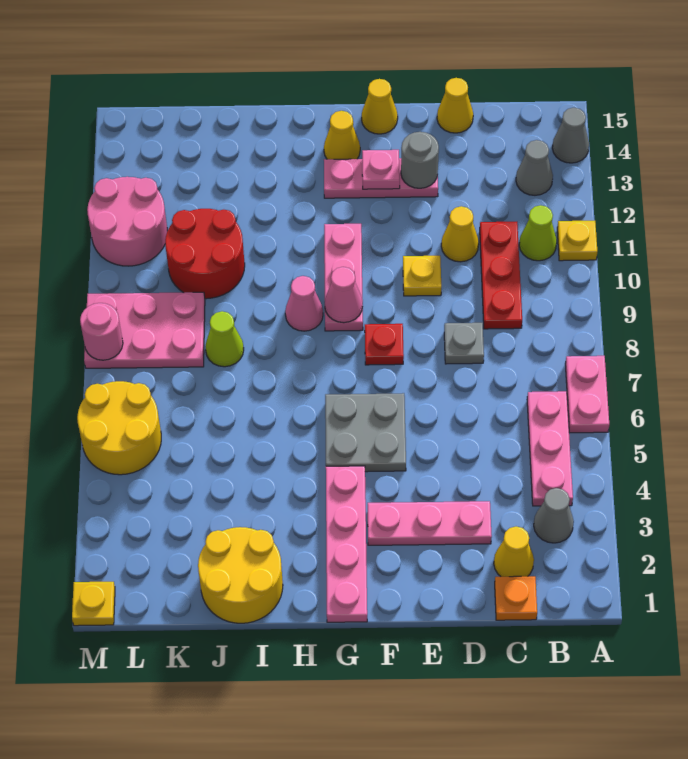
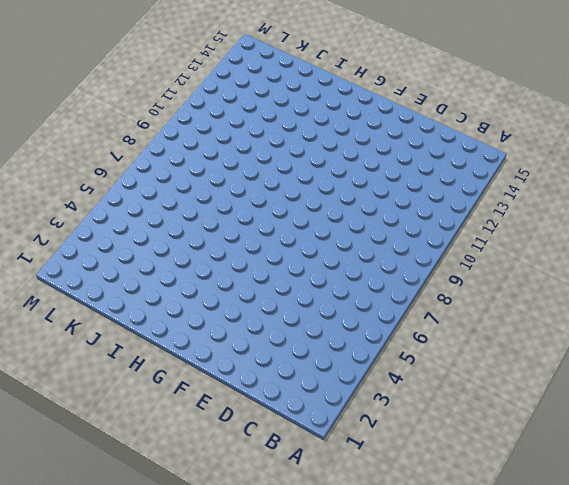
none -> pink 1x2 plate [565,356,609,433]
none -> yellow 1x1 plate [557,221,597,261]
none -> grey 1x1 cone [552,108,589,163]
none -> grey 1x1 cone [534,488,574,543]

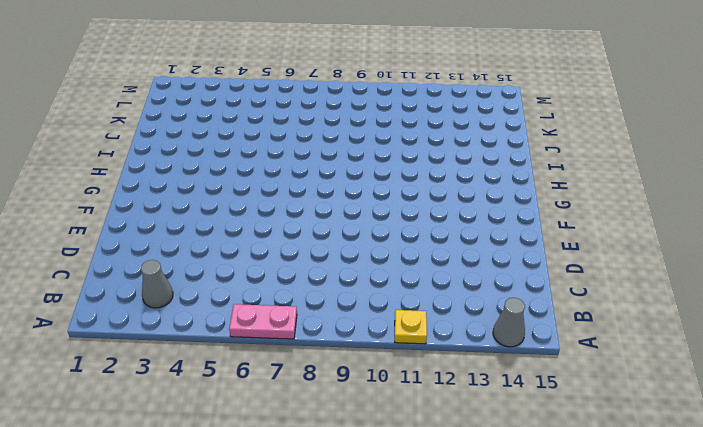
none -> pink 1x3 plate [527,391,573,506]
none -> lime 1x1 cone [519,205,557,261]
none -> grey 1x1 cone [516,140,553,195]
none -> orange 1x1 plate [495,576,537,620]

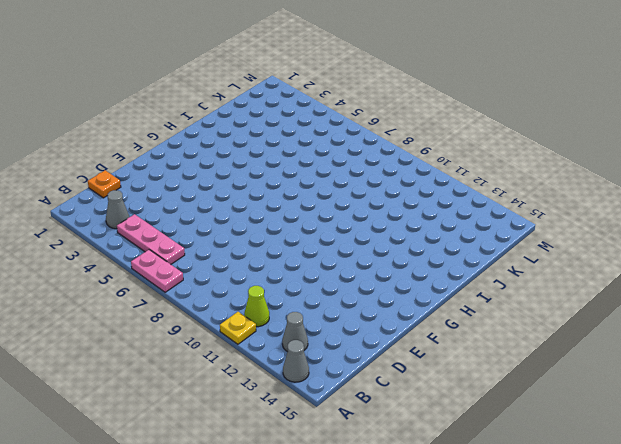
none -> yellow 1x1 cone [494,527,534,577]
none -> red 1x3 plate [480,222,522,329]
none -> pink 1x3 plate [368,501,492,545]
none -> grey 1x1 plate [444,323,484,364]

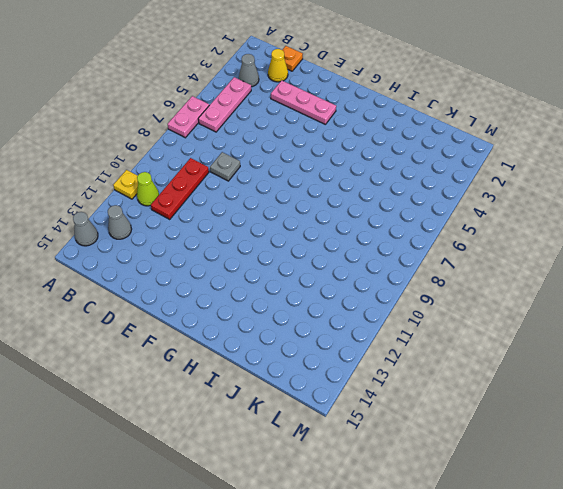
none -> yellow 1x1 cone [441,206,479,262]
none -> yellow 1x1 cone [437,78,473,133]
none -> yellow 1x1 plate [403,256,441,296]
none -> pink 1x3 plate [324,158,438,198]

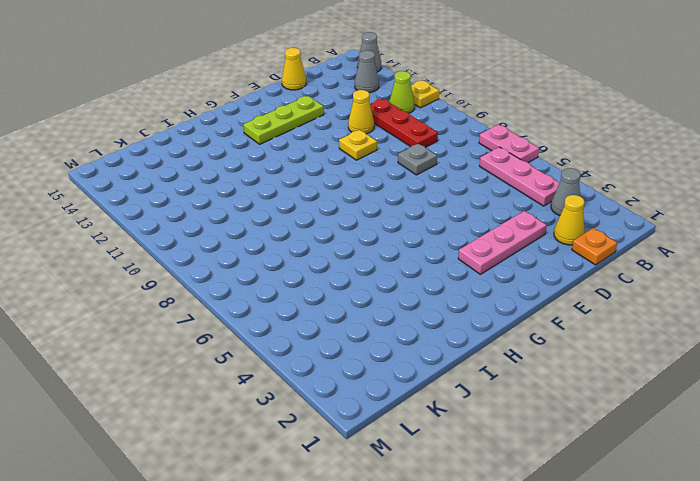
lime 1x3 plate [243,96,324,144] -> pink 1x3 plate [324,158,438,198]
none -> grey 2x2 plate [325,393,406,472]
none -> red 1x1 plate [365,324,404,365]
none -> yellow 1x1 cone [362,79,398,134]
none -> pink 1x4 plate [326,466,367,622]

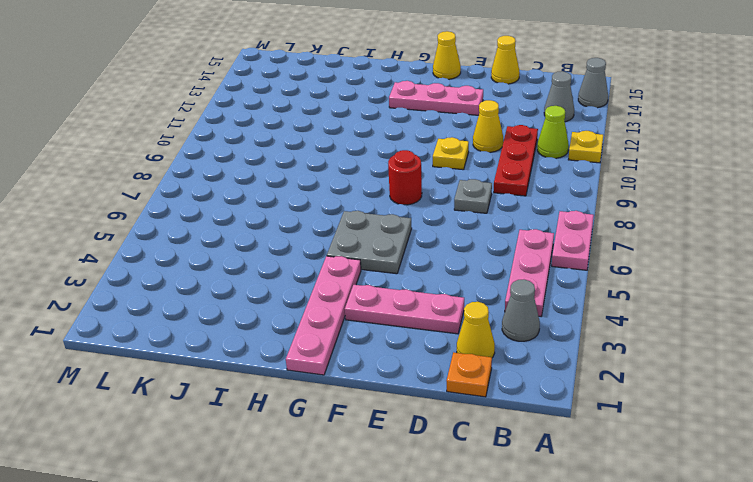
red 1x1 round brick [388,150,422,205] -> red 1x1 plate [365,324,404,365]
none -> pink 1x3 plate [324,224,363,331]
none -> yellow 1x1 cone [324,111,360,159]
none -> pink 1x1 cone [285,276,323,331]
none -> yellow 2x2 round brick [198,527,283,623]

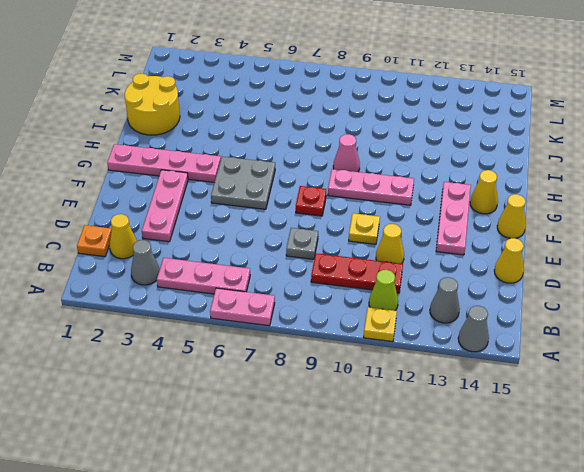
none -> lime 1x1 cone [205,311,244,367]
none -> red 2x2 round brick [165,209,245,299]
none -> pink 2x3 plate [84,292,205,368]
none -> yellow 2x2 round brick [77,381,161,475]

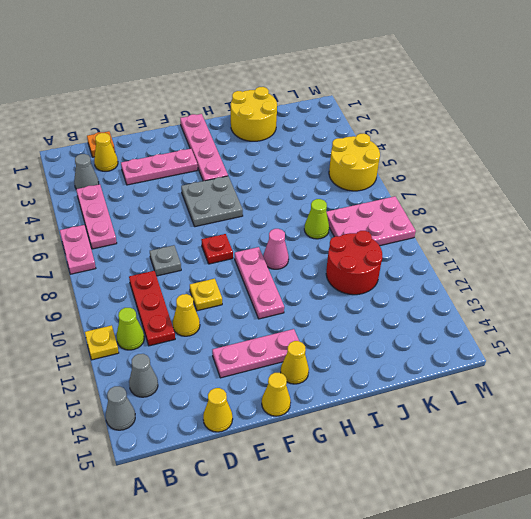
none -> pink 2x2 round brick [87,177,167,266]
none -> yellow 1x1 plate [72,582,115,626]
none -> grey 1x1 round brick [401,132,439,188]
none -> pink 1x1 plate [362,150,400,189]

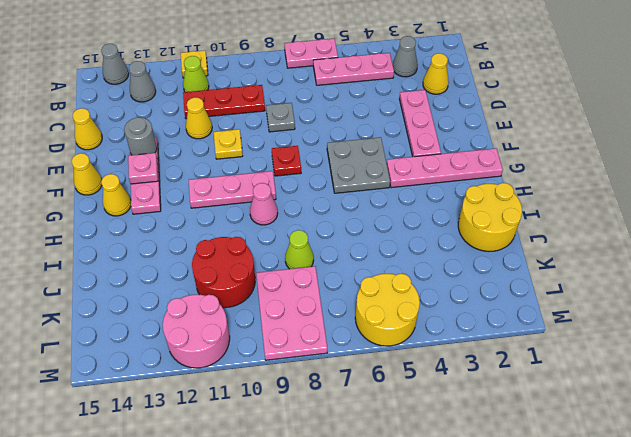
none -> orange 1x1 plate [495,576,537,620]
none -> yellow 1x1 plate [72,582,115,626]
none -> pink 1x1 cone [325,267,363,323]
none -> pink 1x1 round brick [80,303,123,360]

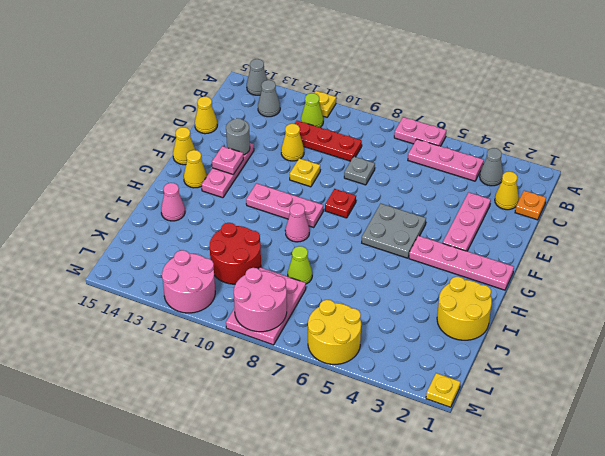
pink 1x1 cone [161,183,185,221] -> pink 1x1 cone moved to [325,267,363,323]
pink 2x2 round brick [234,268,287,332] -> pink 1x1 round brick [80,303,123,360]

